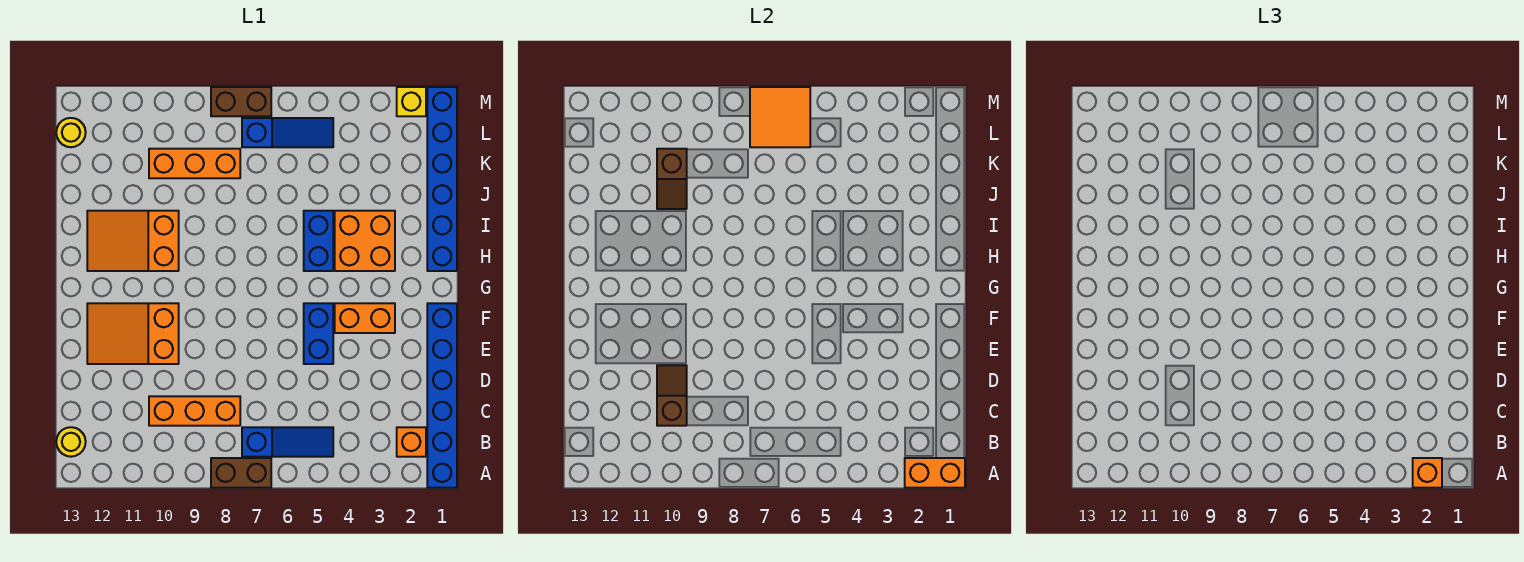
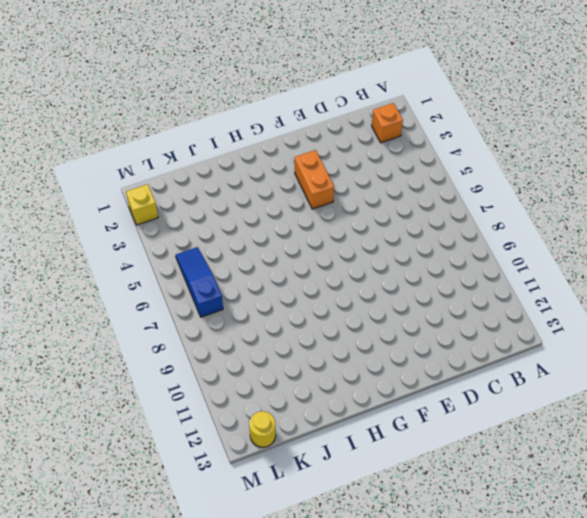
none -> blue 1x6 brick [427,303,457,488]
none -> brown 1x2 brick [211,458,271,488]
none -> blue 1x3 slope [242,427,333,457]

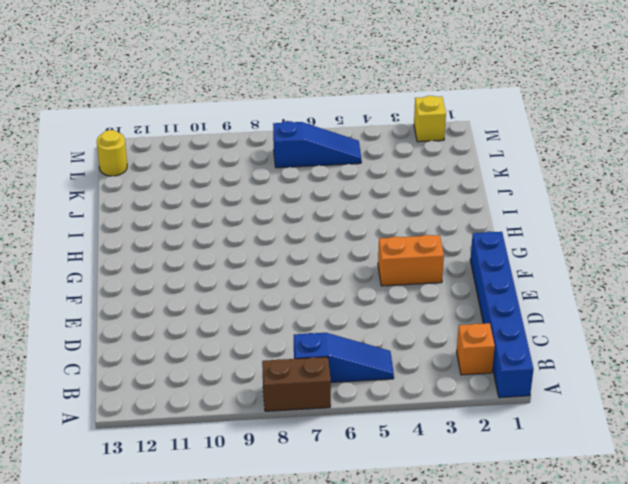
none -> yellow 1x1 round brick [56,427,86,457]
none -> orange 1x3 brick [149,396,240,426]
none -> blue 1x2 brick [304,303,333,364]

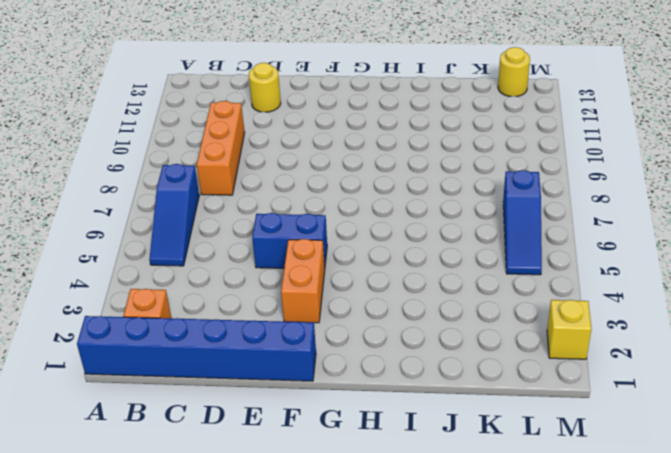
yellow 1x1 round brick [249,63,281,112] -> yellow 1x1 round brick moved to [56,427,86,457]
none -> brown 1x2 brick [211,458,271,488]
none -> orange 2x3 slope [87,303,179,364]
none -> blue 1x6 brick [427,87,457,271]

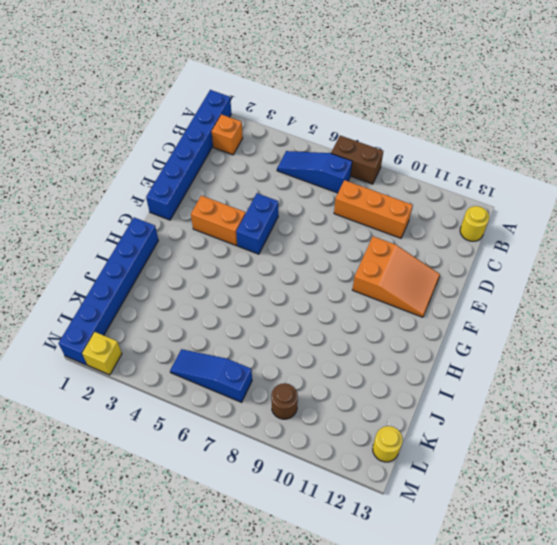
brown 1x1 round brick [271,383,298,419] -> none
none -> orange 2x2 brick [335,211,395,271]
none -> blue 1x2 brick [304,211,333,271]
none -> orange 2x3 slope [87,211,179,271]

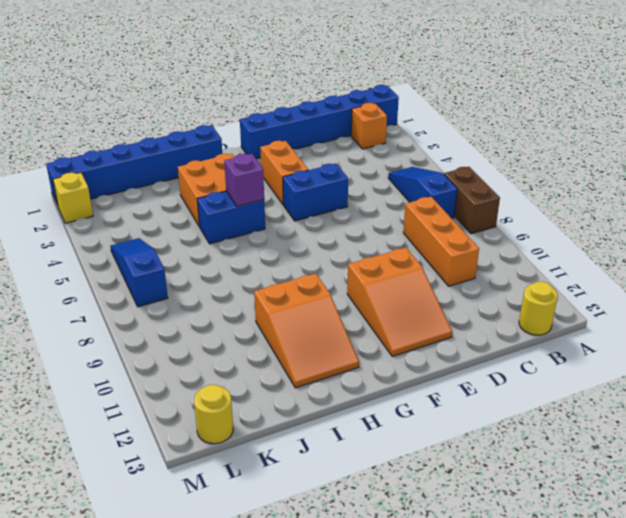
purple 1x1 brick [224,154,264,206] -> none
none -> orange 1x3 brick [149,149,240,178]
none -> brown 1x2 brick [211,87,271,116]
none -> orange 1x2 brick [905,458,965,488]

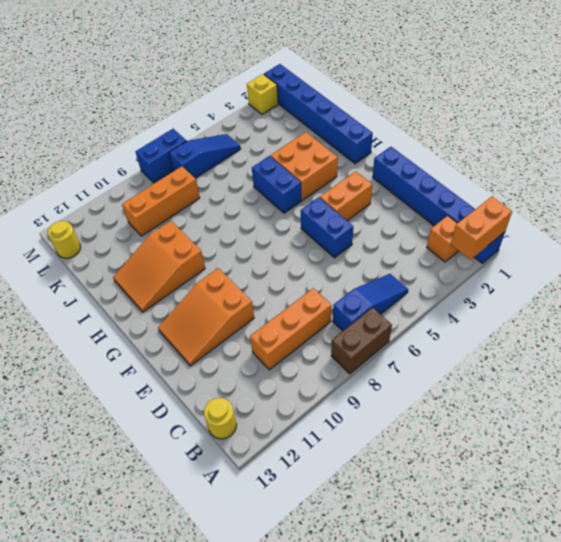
blue 1x2 brick [135,129,186,183] -> brown 1x2 brick [211,87,271,116]
none -> brown 1x2 slope [657,365,687,426]
none -> brown 1x2 slope [657,149,687,209]
none -> orange 2x2 tile [750,87,810,147]

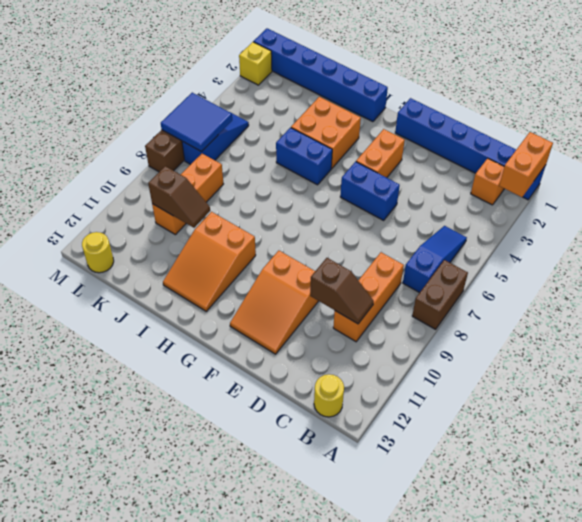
brown 1x2 slope [310,258,374,324] -> brown 1x2 slope turned to [657,365,687,426]
blue 2x2 tile [161,93,232,151] -> orange 2x2 tile [750,87,810,147]
none -> orange 1x1 brick [1413,458,1442,488]

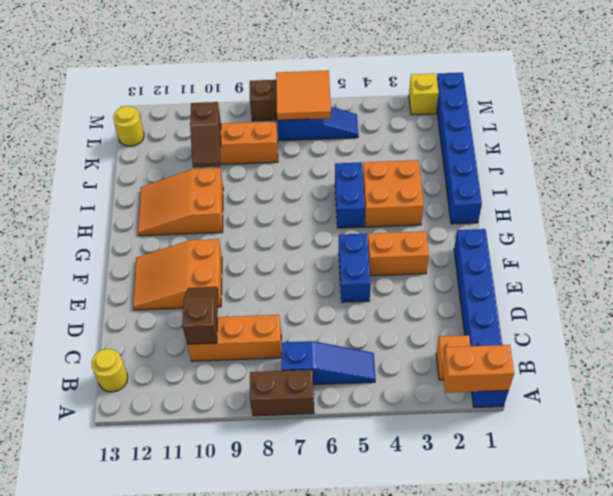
none -> orange 1x1 brick [1413,458,1442,488]

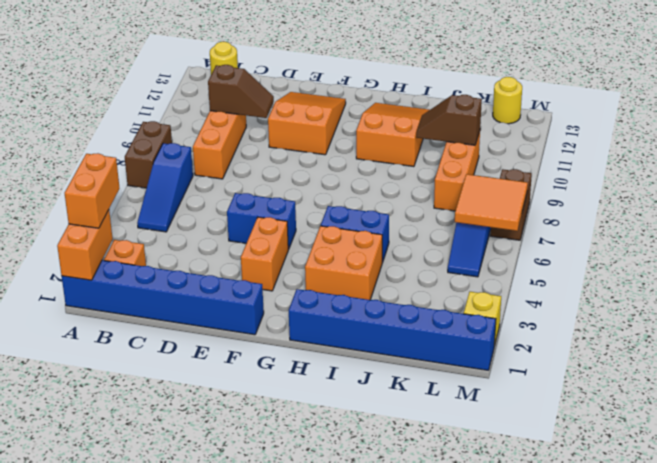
orange 1x2 brick [65,153,120,228] -> orange 1x1 brick [1413,458,1442,488]

